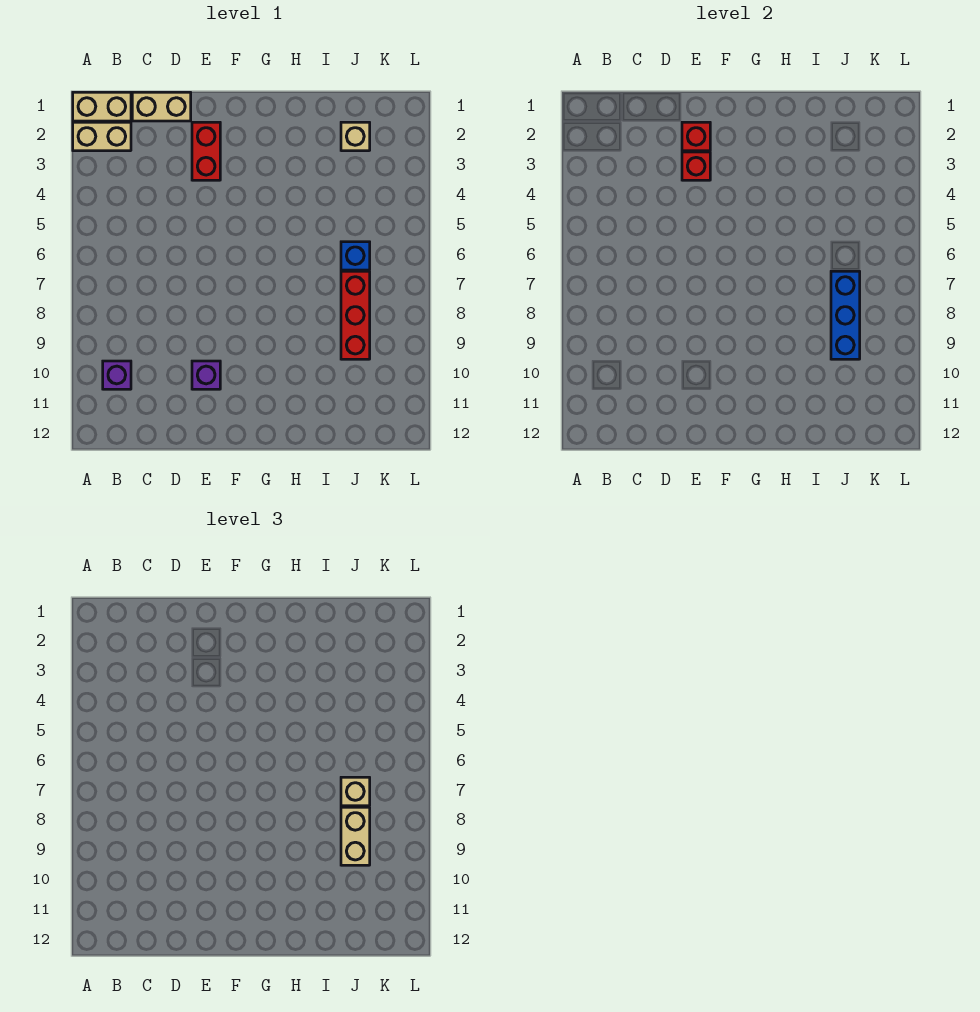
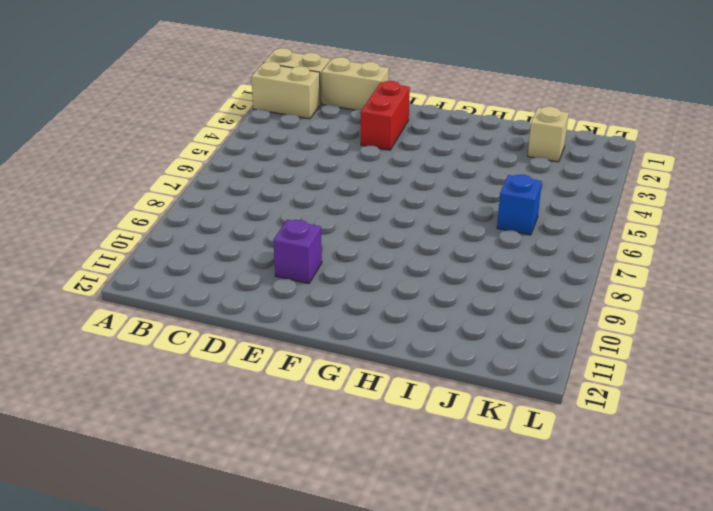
none -> purple 1x1 brick [103,361,131,389]
none -> red 1x3 brick [341,271,370,359]
none -> red 1x1 brick [682,122,710,151]

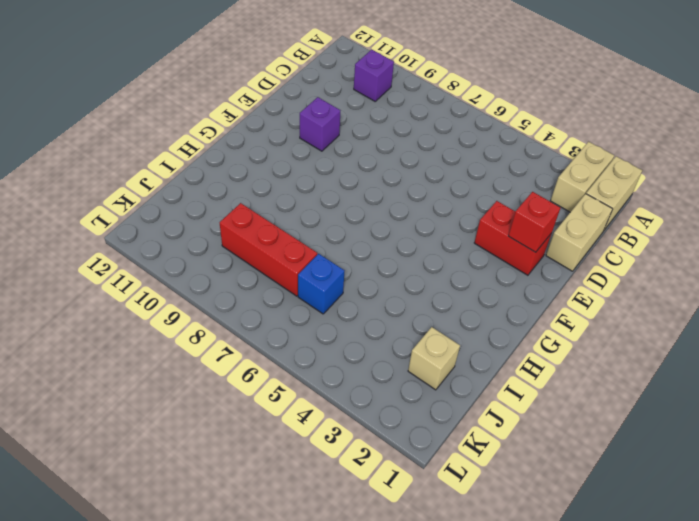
none -> red 1x1 brick [682,152,710,180]
none -> blue 1x3 brick [831,271,860,359]
none -> tan 1x1 brick [341,777,370,806]

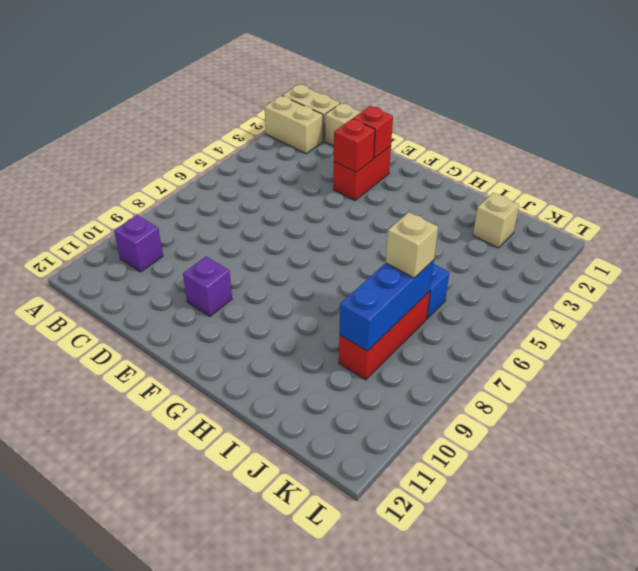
none -> tan 1x2 brick [341,807,370,865]

